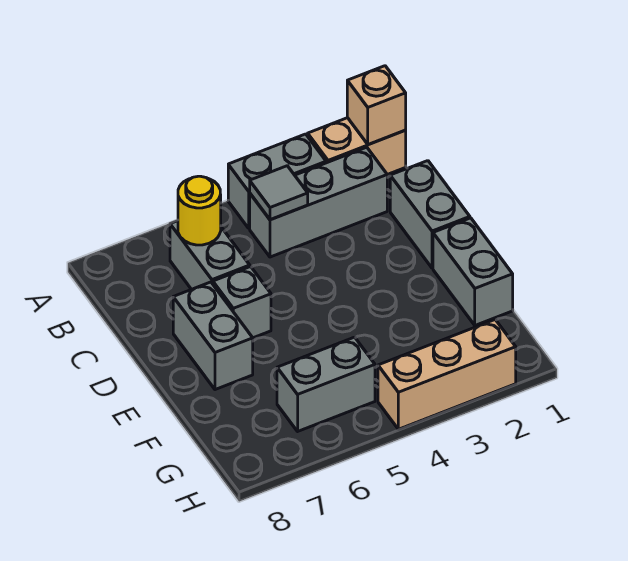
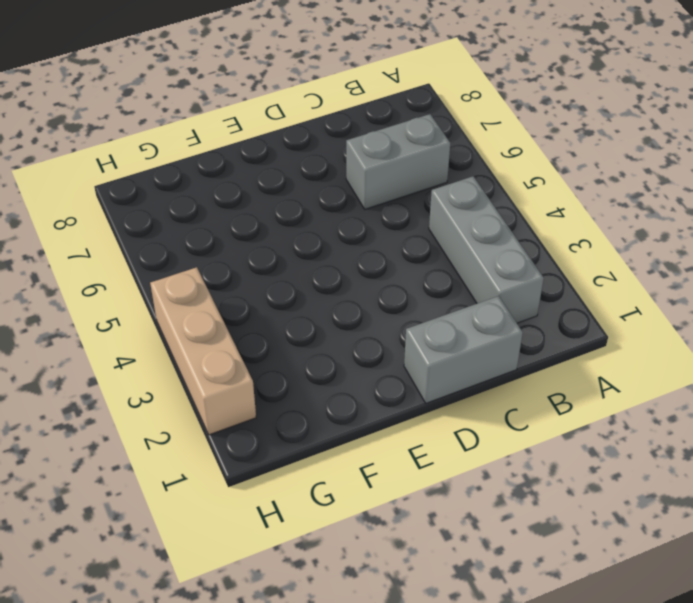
none -> tan 1x2 brick [308,118,406,175]
none -> grey 1x2 brick [228,134,326,228]
none -> grey 1x1 brick [213,267,271,338]

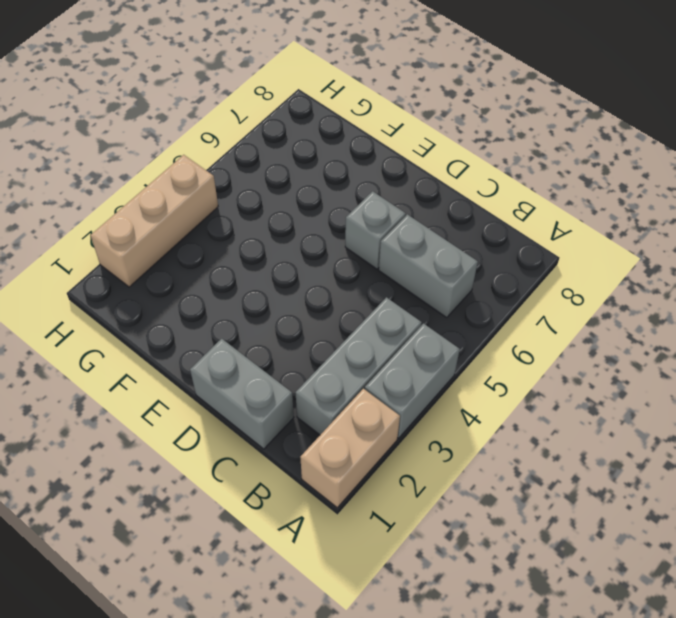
none -> grey 1x2 brick [173,282,253,390]
none -> grey 1x2 brick [433,218,513,325]
none -> grey 1x2 brick [277,337,375,431]

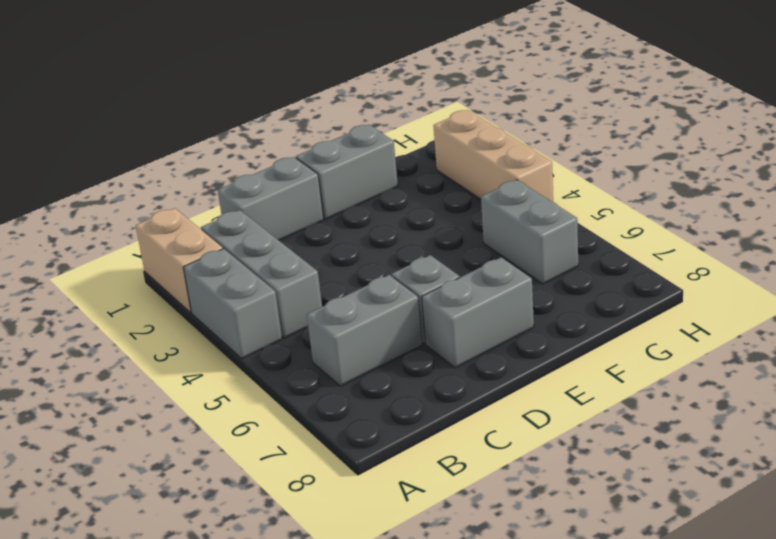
none -> tan 1x1 brick [347,66,406,145]
none -> grey 1x1 tile [250,166,308,220]
none -> yellow 1x1 round brick [178,176,221,245]

